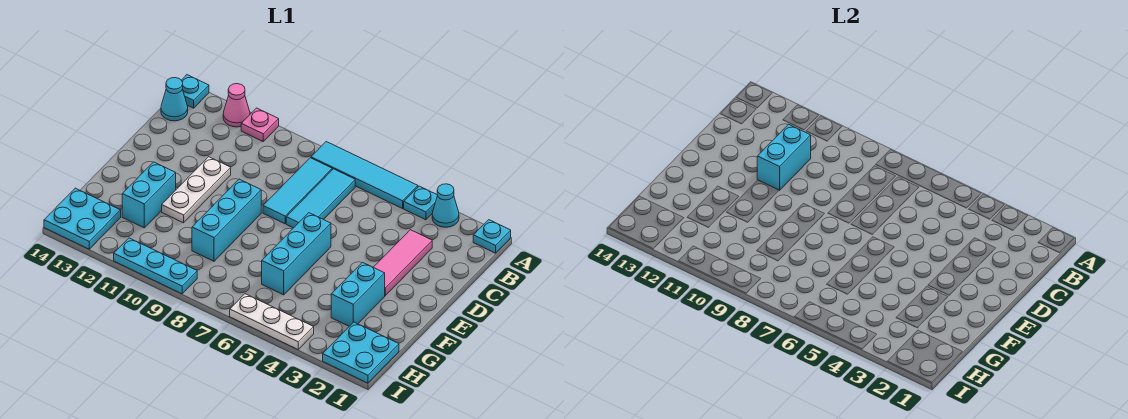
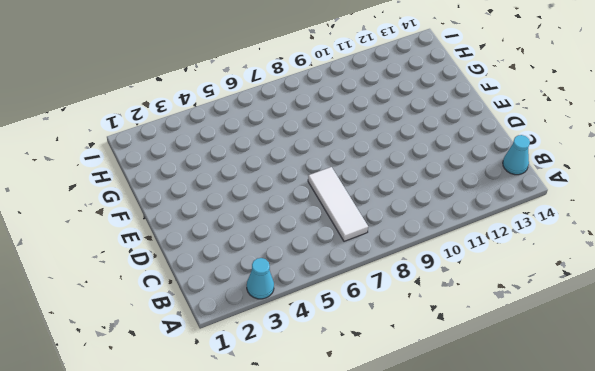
white 1x3 tile [308,167,368,241] -> cyan 1x3 tile [286,169,355,228]
none -> cyan 1x1 plate [473,220,511,253]
none -> cyan 1x1 plate [404,186,438,220]
none -> cyan 1x4 tile [311,142,418,208]

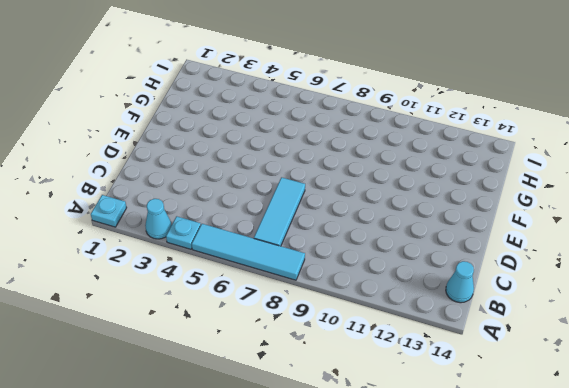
none -> pink 1x1 plate [241,108,279,141]
none -> pink 1x1 cone [223,84,250,127]
none -> cyan 1x1 plate [182,75,209,108]

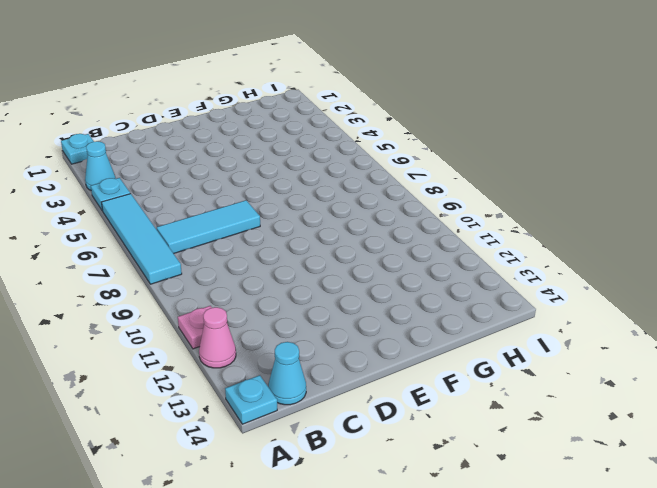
none -> cyan 1x3 tile [263,158,332,224]
none -> pink 1x3 tile [373,230,432,296]
none -> white 1x3 plate [162,157,231,223]

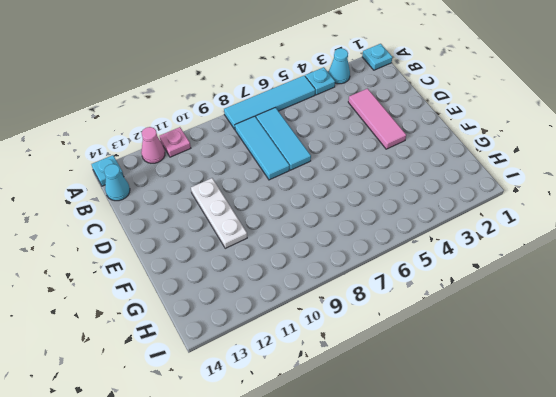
none -> cyan 1x3 brick [262,213,331,295]
none -> cyan 1x3 brick [192,179,261,261]
none -> cyan 1x2 brick [331,262,385,326]

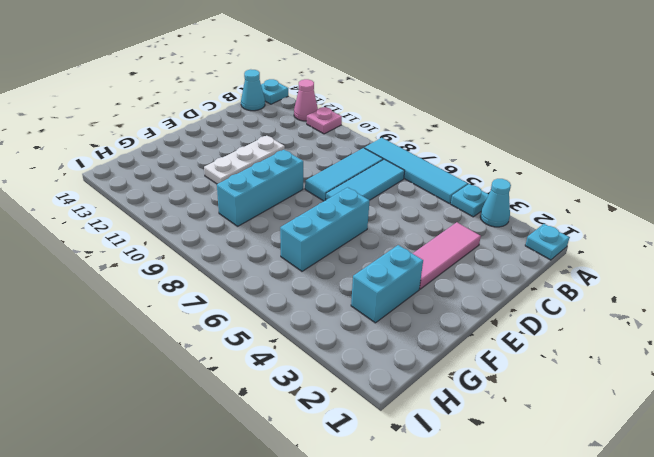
none -> cyan 1x2 brick [122,162,176,228]
none -> cyan 2x2 plate [323,322,399,383]
none -> cyan 2x2 plate [44,188,121,249]

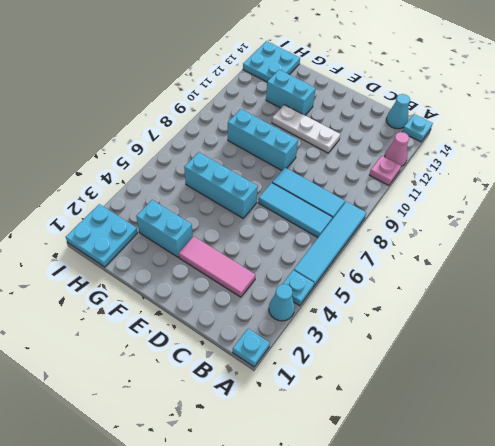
none -> white 1x3 plate [230,294,314,349]
none -> cyan 1x3 plate [114,238,197,294]
none -> cyan 1x2 brick [757,124,811,190]

